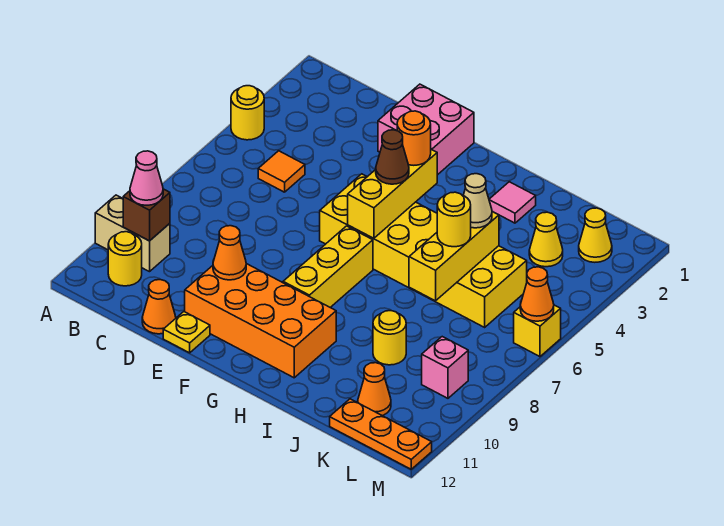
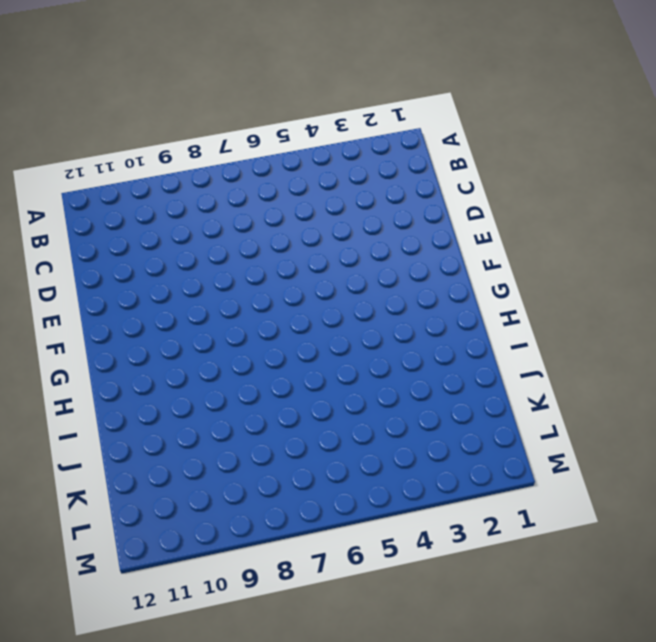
none -> yellow 1x1 round brick [231,86,264,140]
none -> tan 1x2 brick [95,195,170,272]
none -> yellow 1x1 round brick [108,232,142,286]

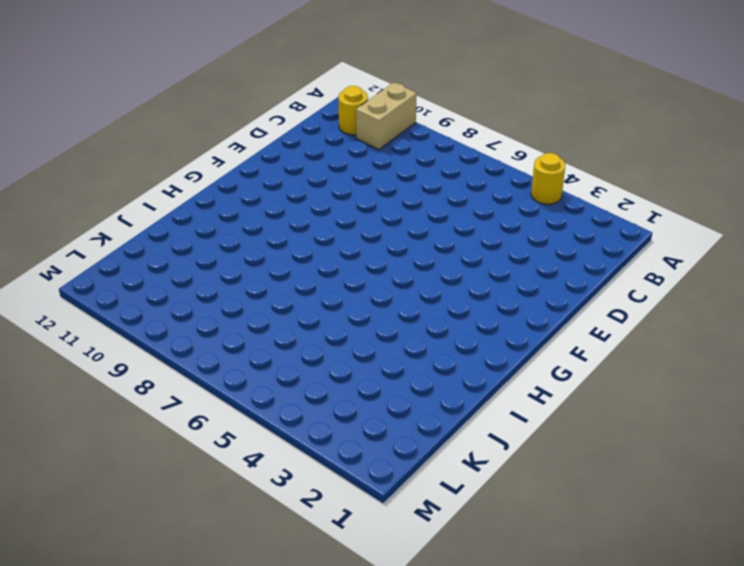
none -> orange 1x1 tile [258,151,305,192]
none -> orange 1x1 cone [142,280,176,334]
none -> pink 2x2 brick [378,84,474,175]

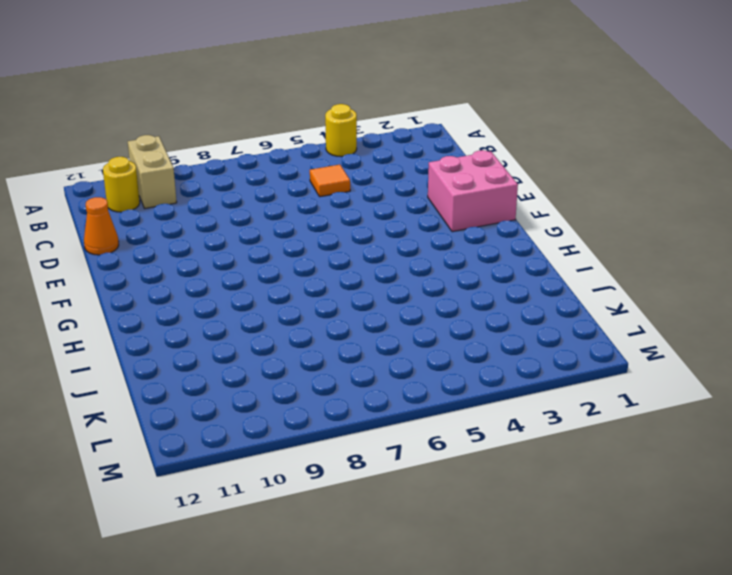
none -> orange 2x4 brick [185,264,336,378]
none -> yellow 1x1 plate [163,312,210,353]
none -> yellow 2x6 brick [320,174,527,327]

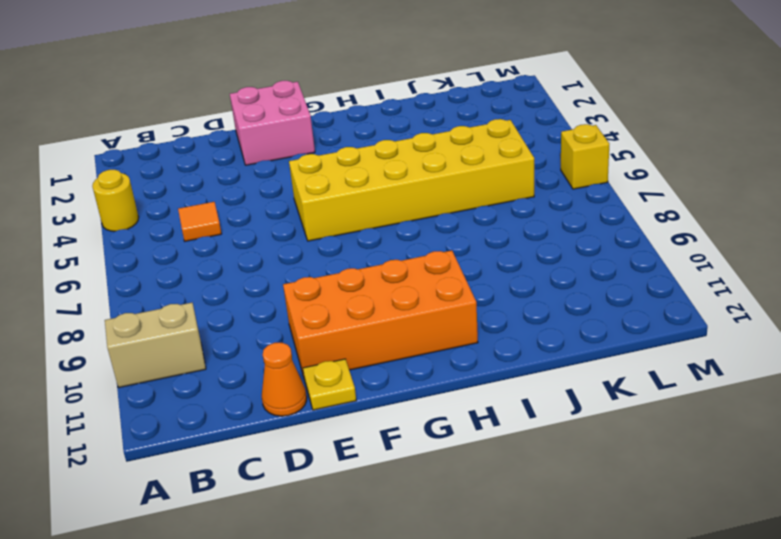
none -> yellow 1x1 round brick [108,232,142,286]
none -> yellow 1x3 brick [283,226,373,307]
none -> pink 1x1 tile [489,182,536,223]

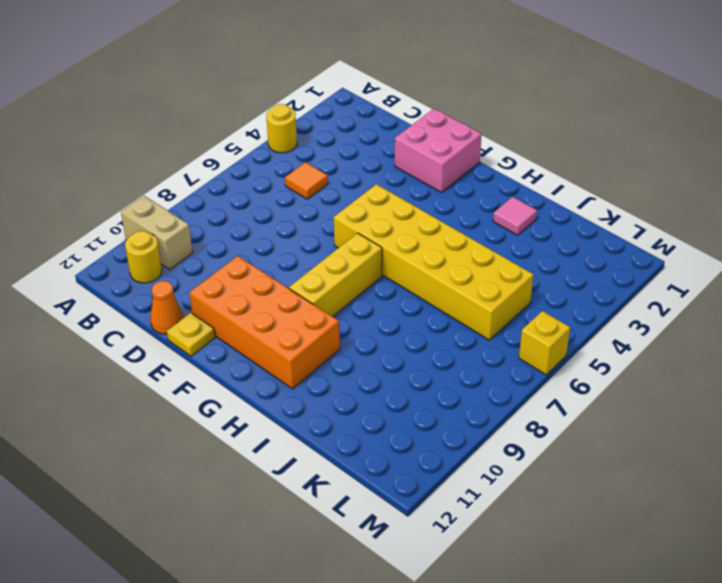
none -> yellow 1x1 round brick [373,311,406,365]
none -> yellow 1x1 cone [529,212,563,267]
none -> orange 1x1 cone [358,363,391,416]

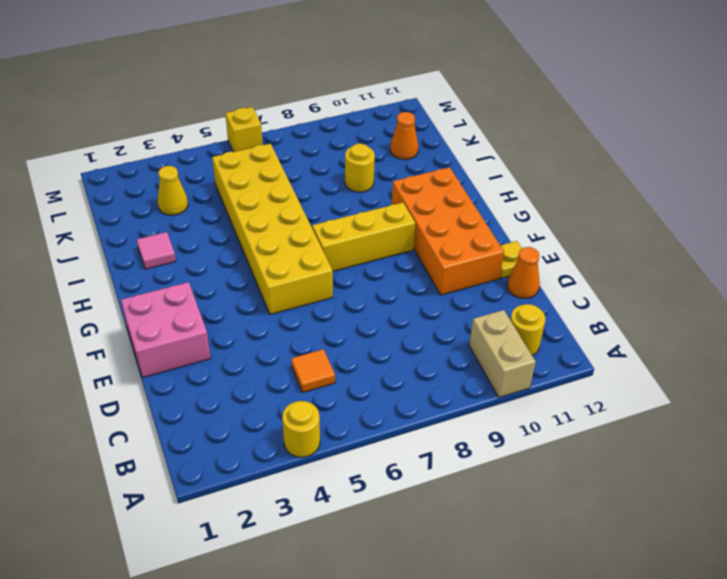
none -> orange 1x3 plate [330,399,432,469]
none -> yellow 1x1 cone [579,208,612,262]
none -> pink 1x1 brick [422,337,468,398]

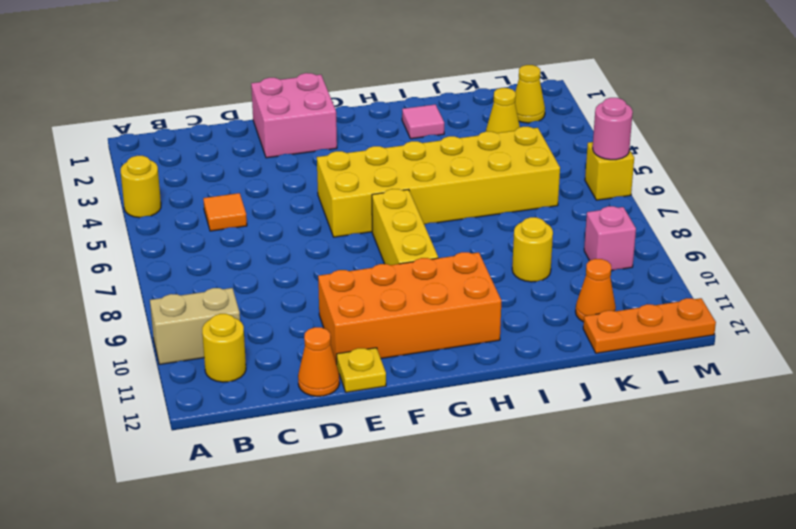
pink 1x1 round brick [593,98,633,160] -> orange 1x1 cone [520,267,554,321]
none -> brown 1x1 brick [123,189,170,241]
none -> orange 1x1 cone [213,226,246,280]
none -> yellow 1x3 brick [348,149,437,239]

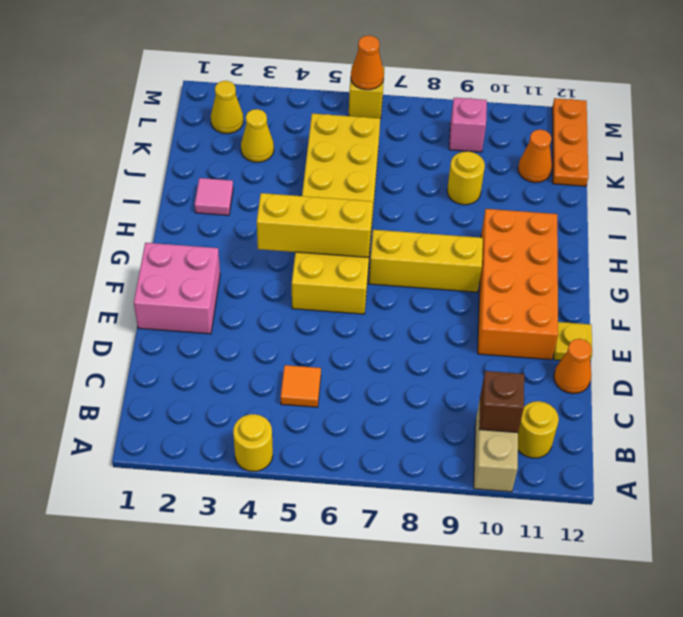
none -> orange 1x1 cone [213,226,246,280]
none -> yellow 1x3 brick [409,212,499,301]
none -> pink 1x1 cone [130,151,163,205]

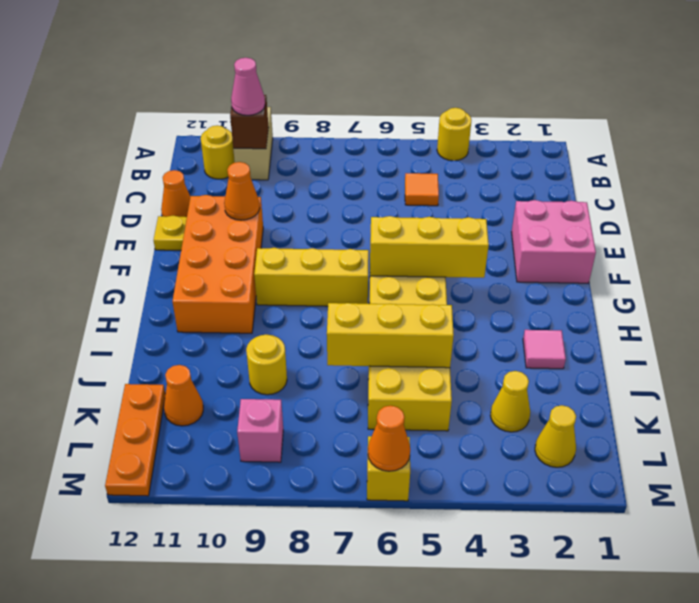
none -> orange 1x1 round brick [397,111,431,165]
none -> brown 1x1 cone [376,130,409,184]
none -> tan 1x1 cone [463,174,492,228]

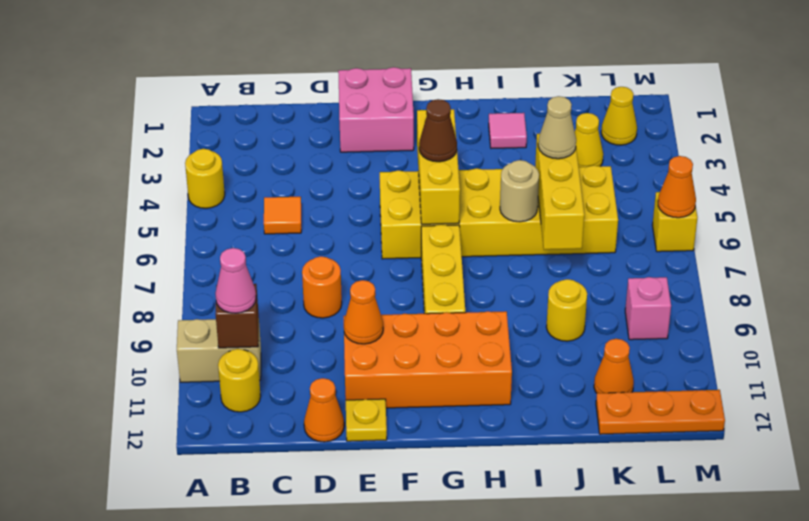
orange 1x1 round brick [302,256,342,318] -> orange 1x1 round brick moved to [397,111,431,165]
tan 1x1 round brick [500,160,539,222] -> none
none -> yellow 1x1 round brick [437,192,471,247]

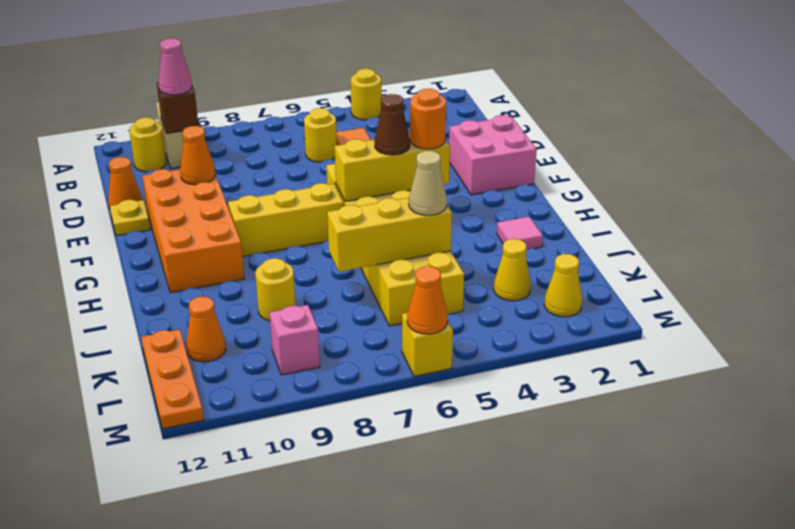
yellow 1x1 round brick [304,108,337,162] -> yellow 1x1 round brick moved to [437,192,471,247]

